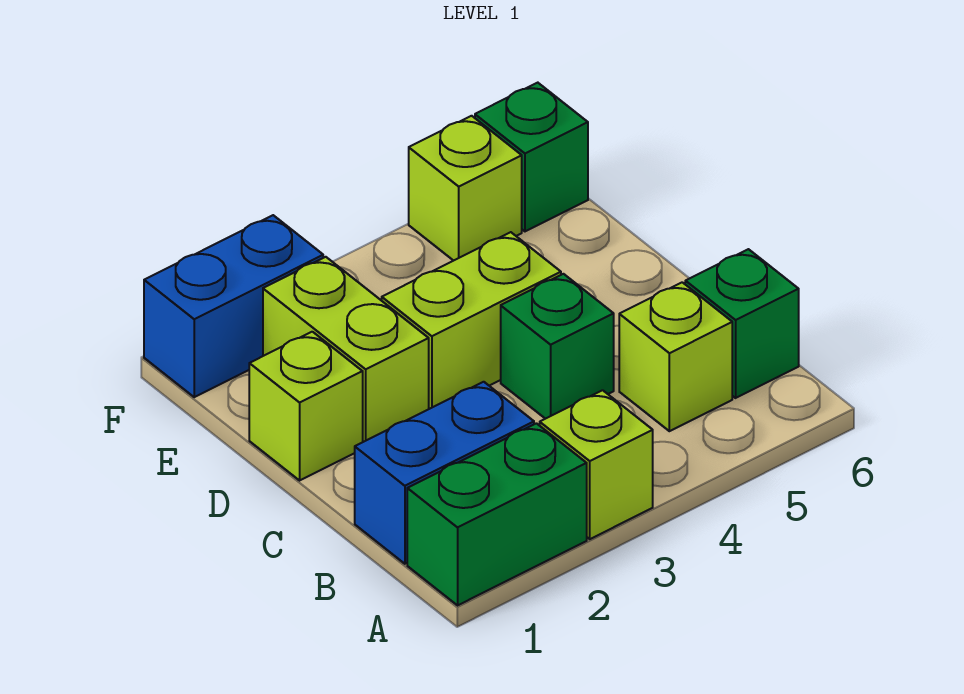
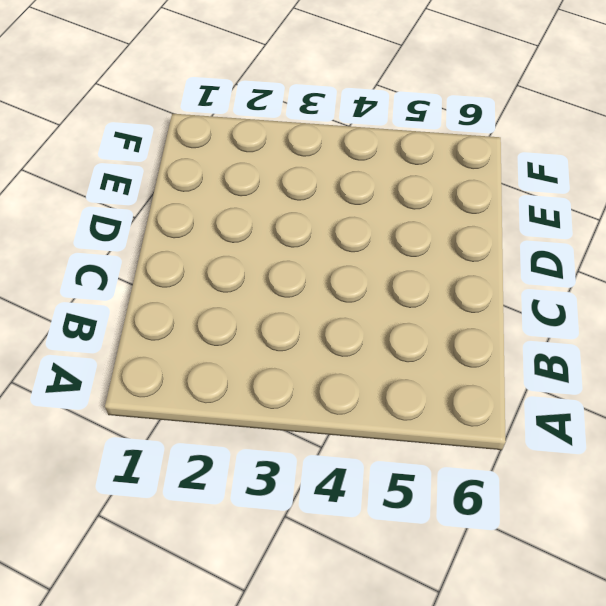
none -> green 1x2 brick [407,423,587,605]
none -> lime 1x1 brick [540,390,653,539]
none -> blue 1x2 brick [355,382,534,564]

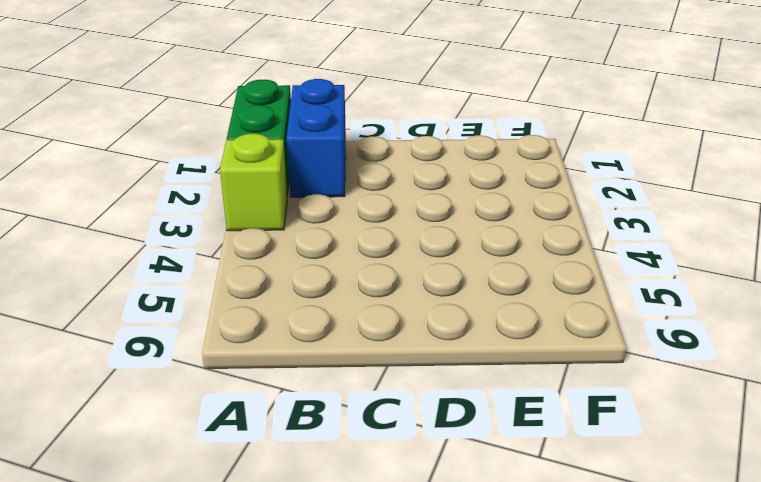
none -> lime 1x1 brick [619,282,732,431]
none -> green 1x1 brick [685,249,799,398]
none -> green 1x1 brick [501,274,614,419]

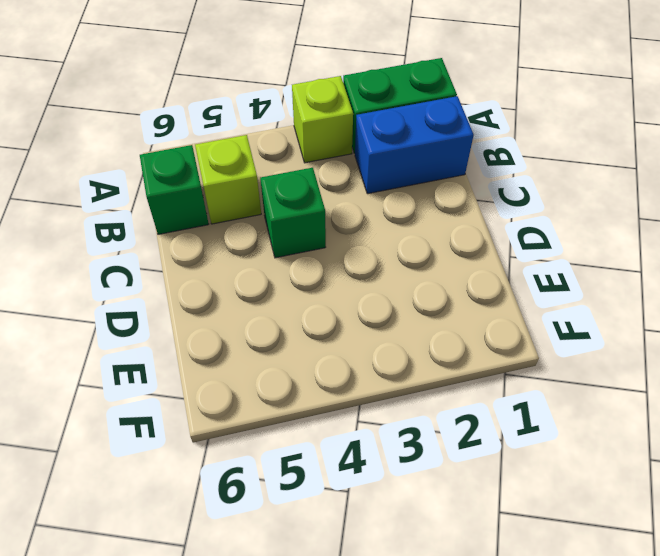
none -> lime 1x1 brick [249,332,363,480]
none -> lime 1x2 brick [263,257,429,442]
none -> lime 1x2 brick [382,232,561,409]

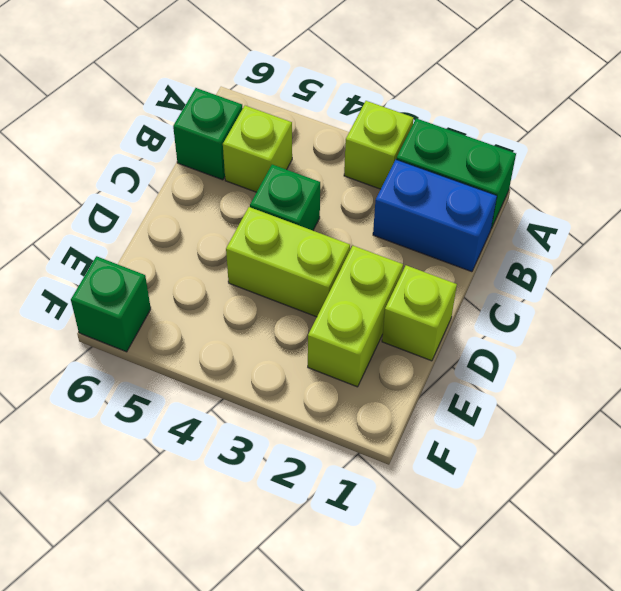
none -> blue 1x2 brick [144,215,323,397]
none -> lime 1x1 brick [409,116,522,261]

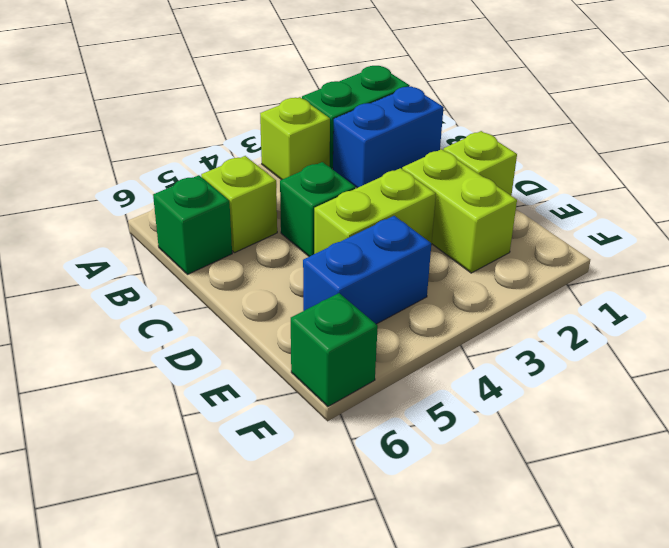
blue 1x2 brick [303,216,431,324] -> blue 1x2 brick moved to [144,215,323,397]
none -> lime 1x1 brick [409,116,522,261]

